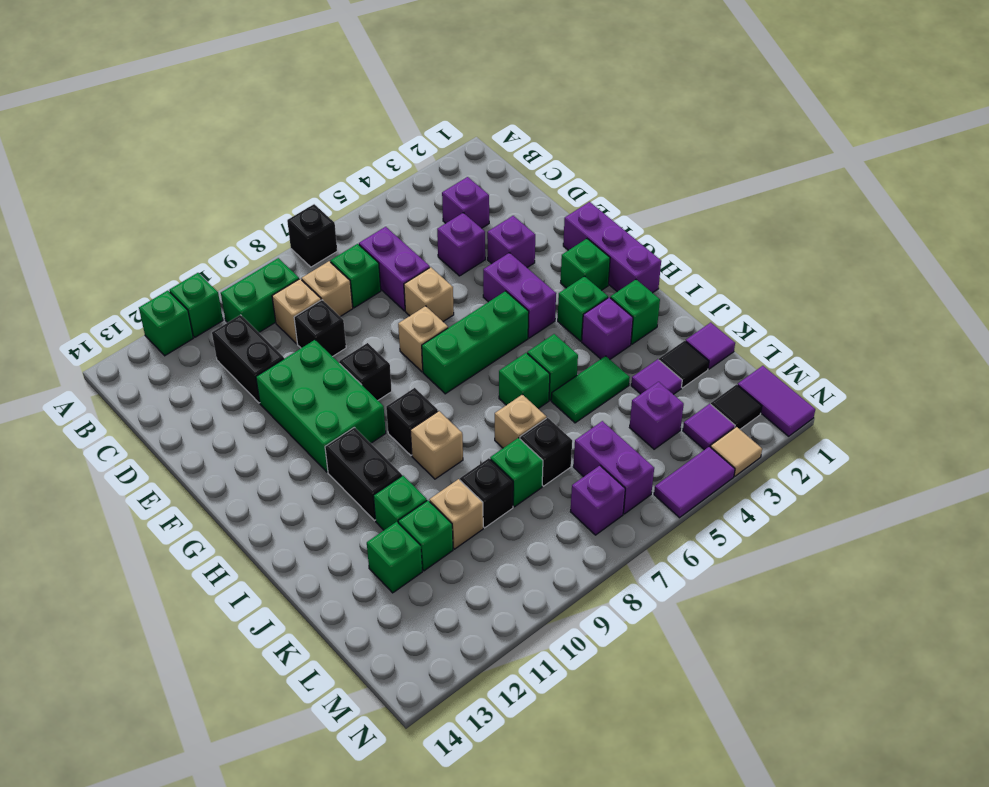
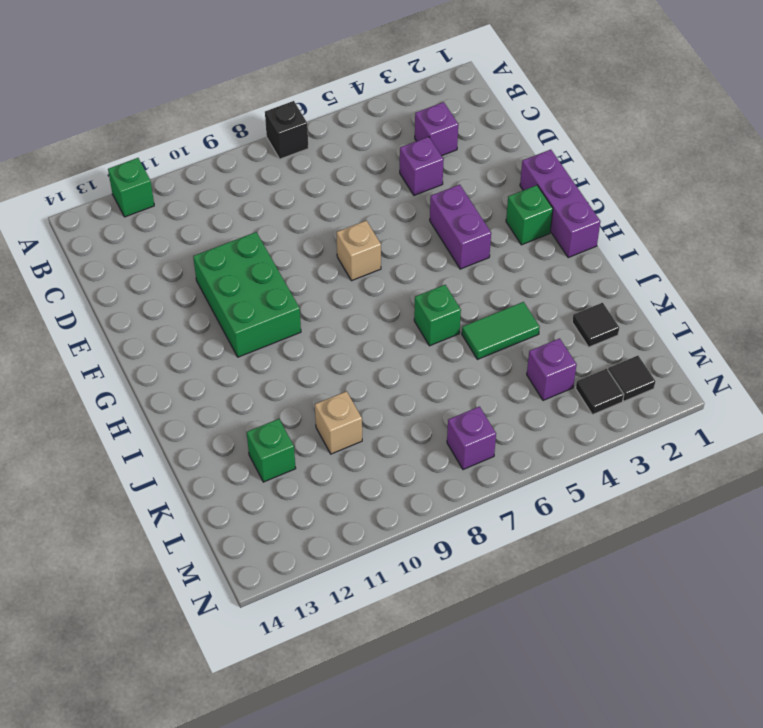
black 1x1 tile [576,369,624,415] -> purple 1x1 tile [683,404,735,450]
none -> green 1x1 brick [170,273,223,337]
none -> green 1x2 brick [221,258,299,332]
none -> purple 1x2 brick [359,227,430,311]
none -> green 1x1 brick [330,244,381,308]

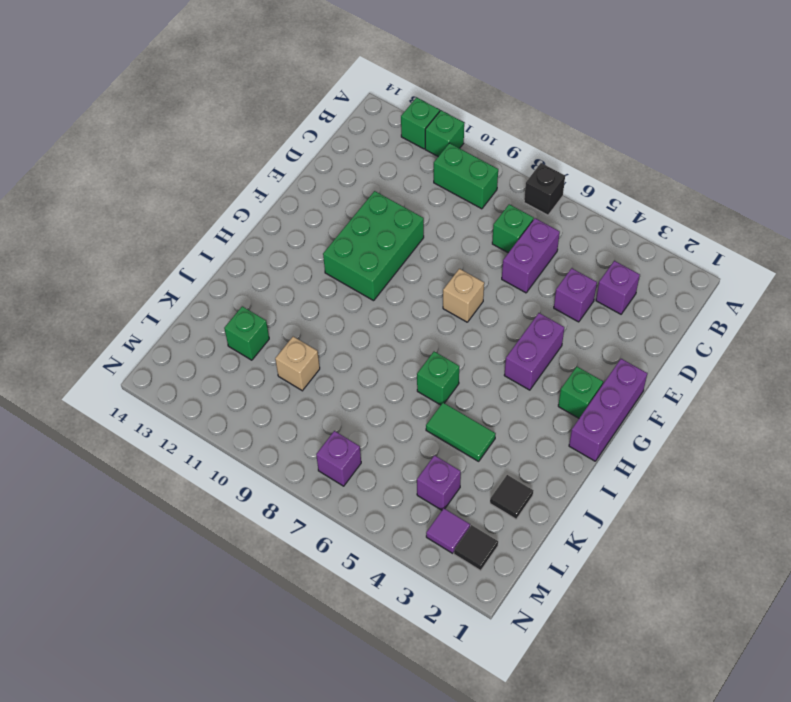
none -> tan 1x1 brick [302,261,353,317]
none -> tan 1x1 brick [272,279,321,344]
none -> black 1x2 brick [212,315,284,403]
none -> black 1x1 brick [294,300,346,357]

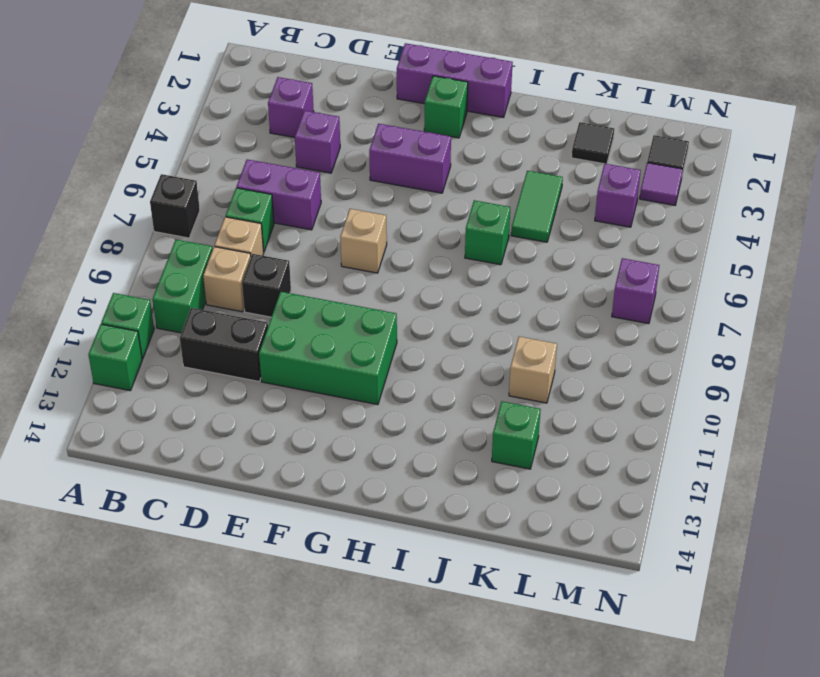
none -> purple 1x1 brick [487,216,535,268]
none -> tan 1x1 brick [404,267,454,322]
none -> black 1x1 brick [339,343,392,400]
none -> green 1x3 brick [422,291,529,394]

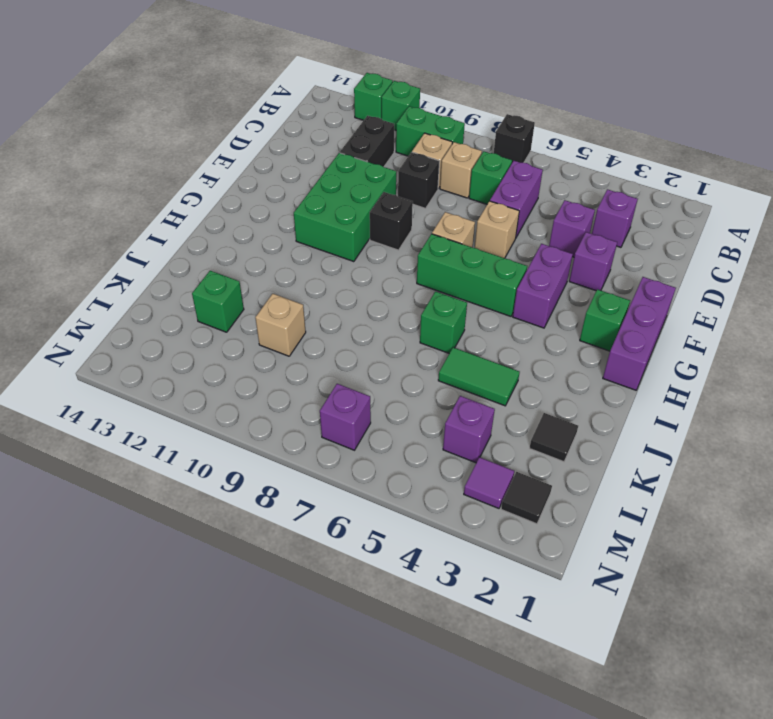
none -> green 1x1 brick [558,276,608,341]
none -> black 1x1 brick [386,388,438,455]
none -> black 1x2 brick [325,427,402,520]
none -> green 1x1 brick [610,280,660,344]

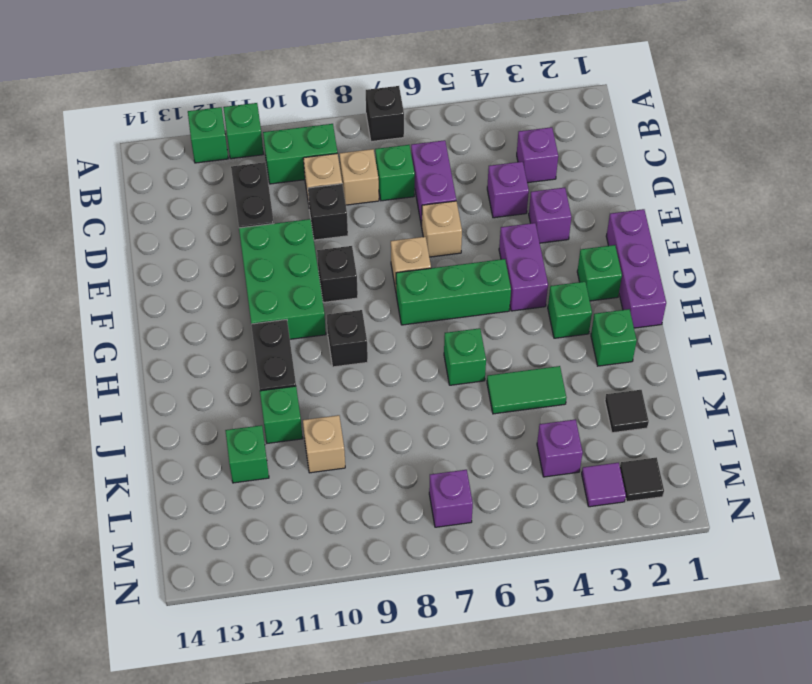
none -> purple 1x1 brick [582,297,633,359]
none -> green 1x1 brick [527,334,578,400]
none -> tan 1x1 brick [410,411,463,479]
none -> tan 1x1 brick [495,394,546,448]

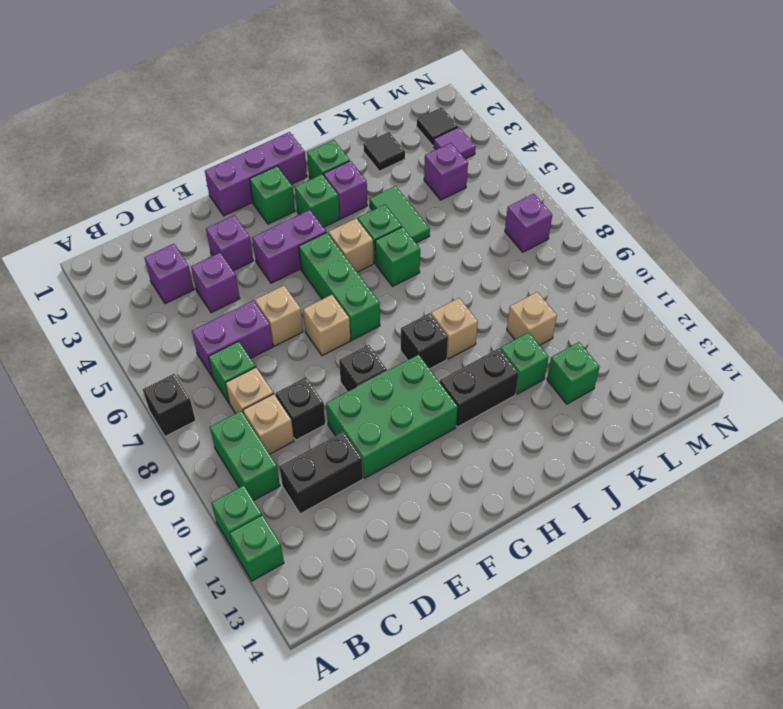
tan 1x1 brick [328,219,374,272] -> tan 1x1 brick moved to [495,394,546,448]
none -> purple 1x1 tile [686,323,735,369]
none -> purple 1x1 tile [631,359,682,394]
none -> black 1x1 brick [520,418,572,486]
none -> green 1x1 brick [490,438,543,507]

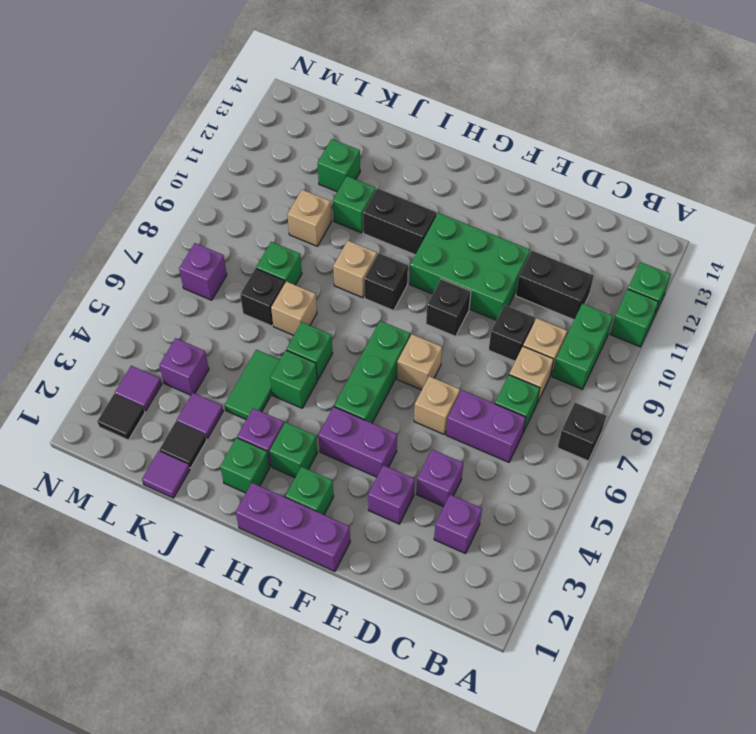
none -> black 1x1 brick [460,458,513,528]
none -> green 1x1 brick [398,500,453,571]
none -> purple 1x2 brick [573,421,654,514]
none -> purple 1x2 tile [738,366,815,436]

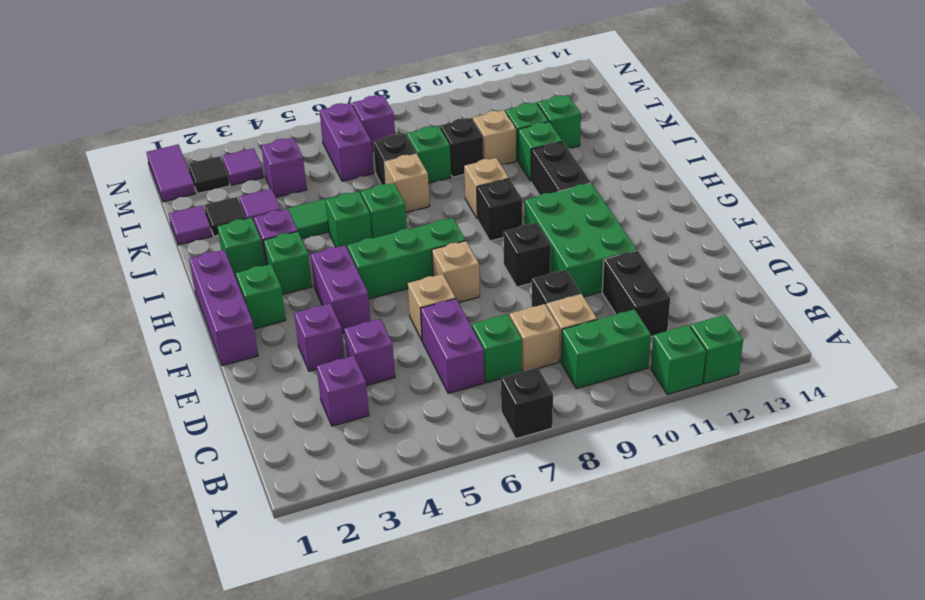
none -> tan 1x1 tile [710,426,762,476]
none -> purple 1x2 tile [654,447,735,518]

